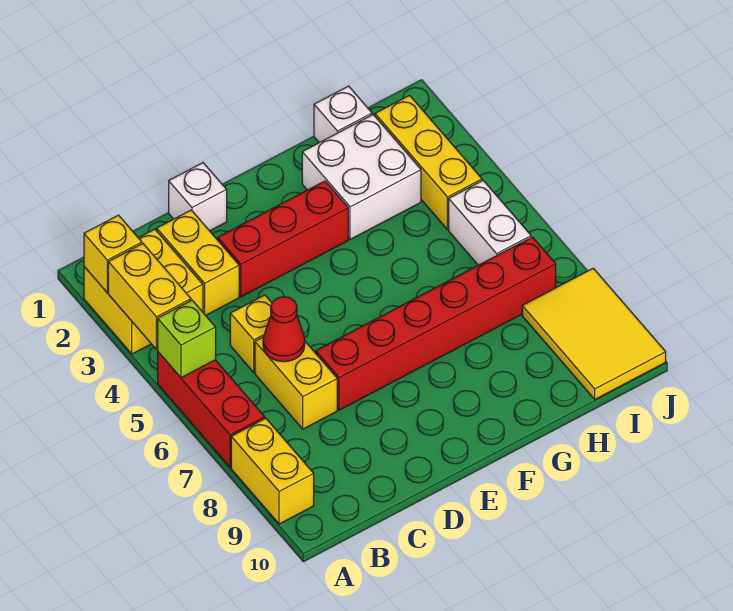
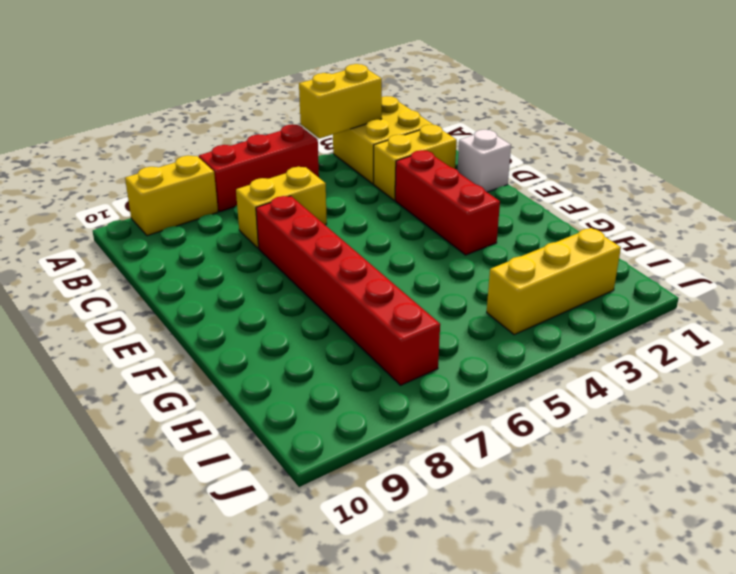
none -> yellow 1x1 brick [230,295,272,372]
none -> white 2x2 brick [302,115,421,240]
none -> white 1x1 brick [314,86,372,143]

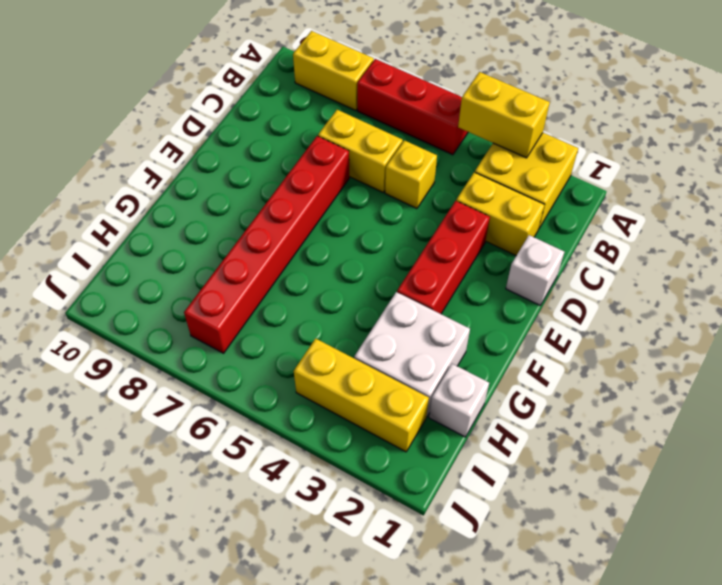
none -> white 1x2 brick [449,181,531,265]
none -> yellow 2x3 tile [522,268,666,399]
none -> yellow 1x1 brick [84,215,142,293]

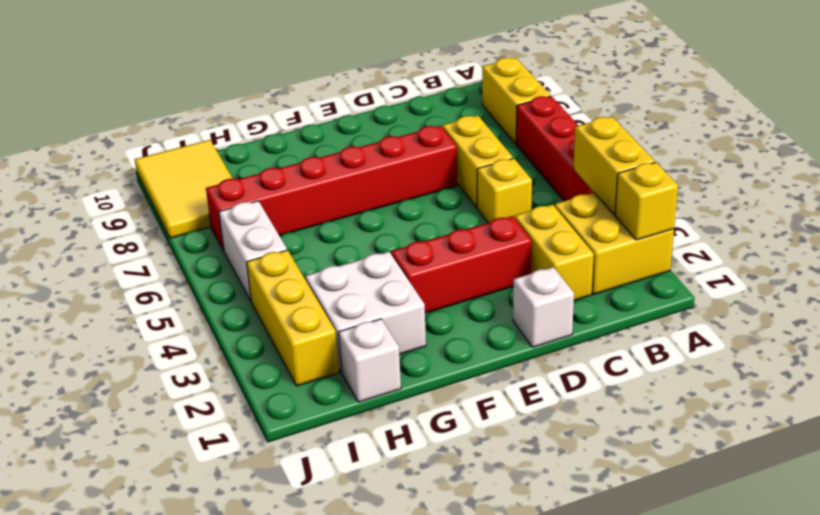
none -> lime 1x1 brick [158,300,216,378]
none -> red 1x1 cone [263,297,305,362]

